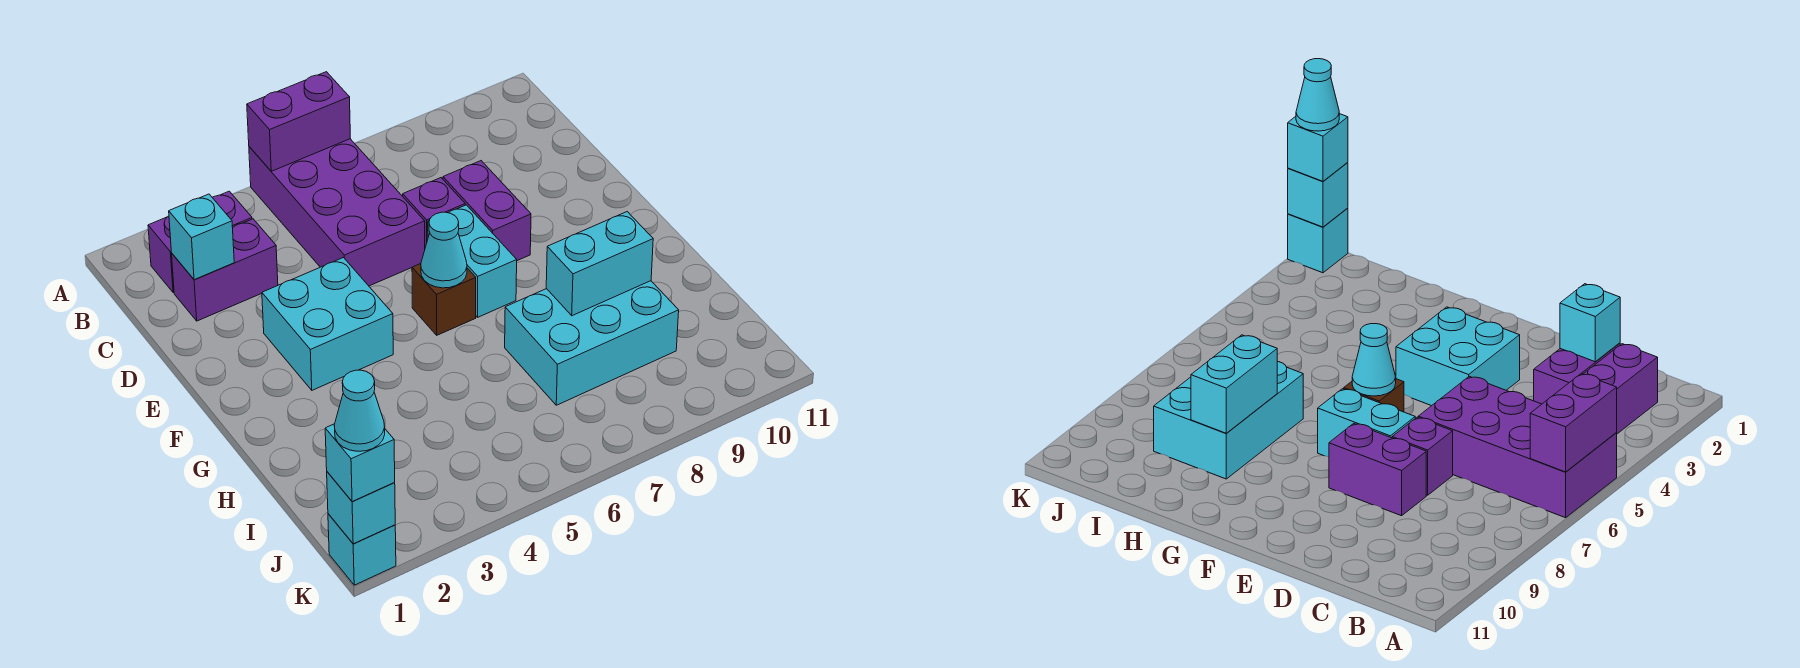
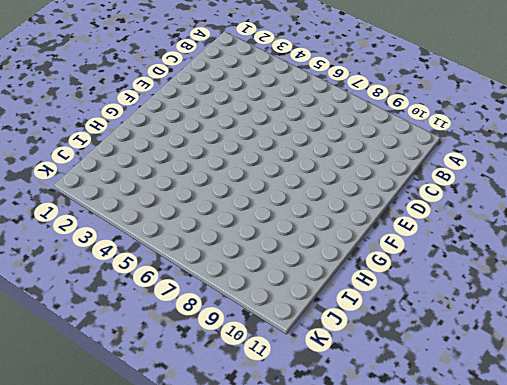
none -> purple 2x4 brick [249,139,425,286]
none -> purple 1x2 brick [148,191,252,293]
none -> purple 1x2 brick [172,219,278,321]

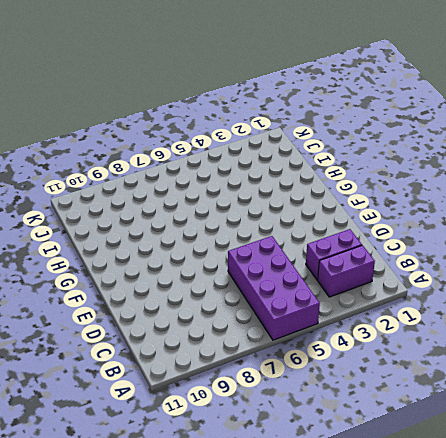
none -> purple 1x1 brick [403,178,465,247]
none -> purple 1x2 brick [443,161,531,261]
none -> cyan 2x2 brick [262,258,393,390]

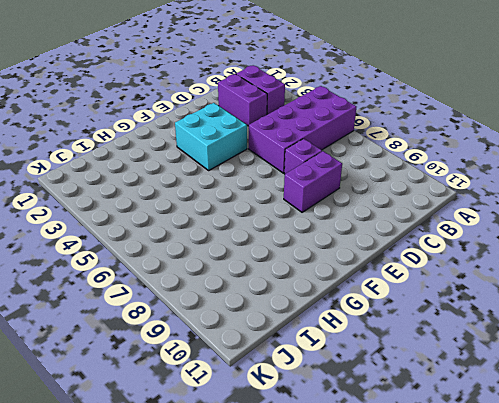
none -> cyan 1x2 brick [428,205,517,317]
none -> brown 1x1 brick [412,264,476,335]
none -> cyan 2x3 brick [505,281,679,405]

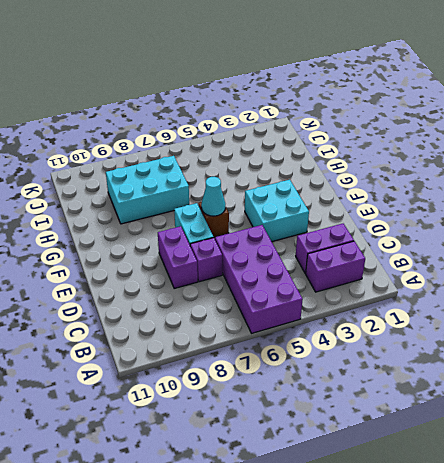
none -> cyan 1x1 brick [328,514,396,585]
none -> purple 1x2 brick [247,72,350,171]
none -> cyan 1x1 brick [169,194,234,280]

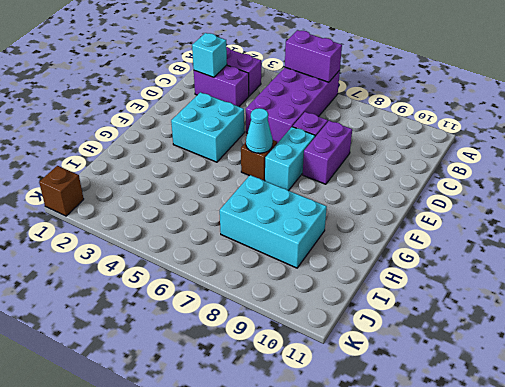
brown 1x1 brick [39,166,84,216] -> cyan 1x1 brick [328,514,396,585]
none -> cyan 1x2 brick [546,212,653,316]
none -> cyan 1x1 brick [327,472,395,544]
none -> cyan 1x1 brick [325,424,395,502]

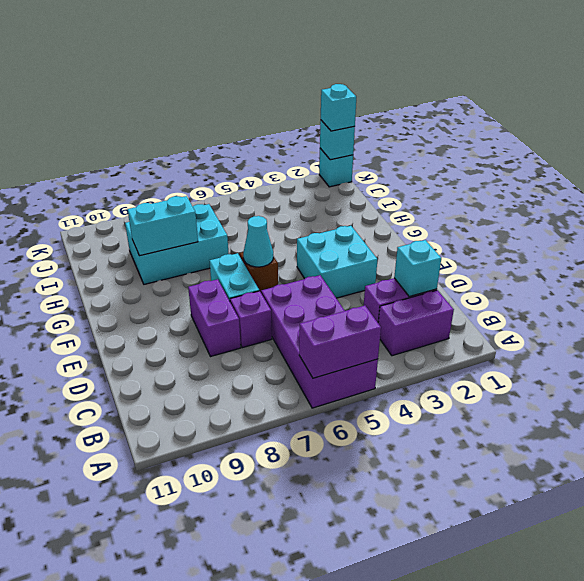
none -> cyan 1x1 cone [334,370,385,451]

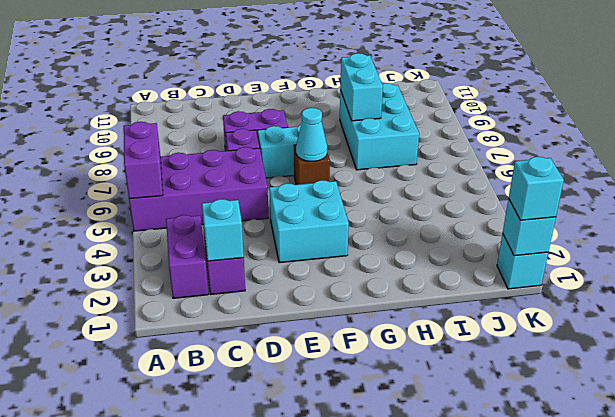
none -> cyan 1x1 cone [334,370,385,451]

